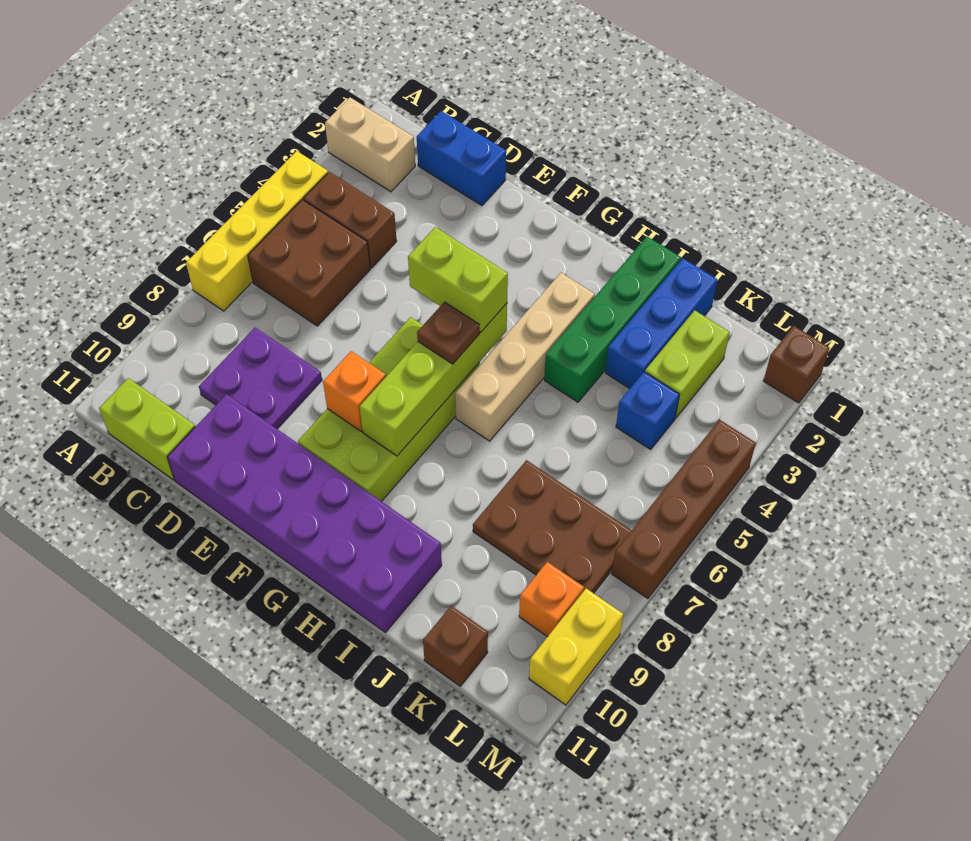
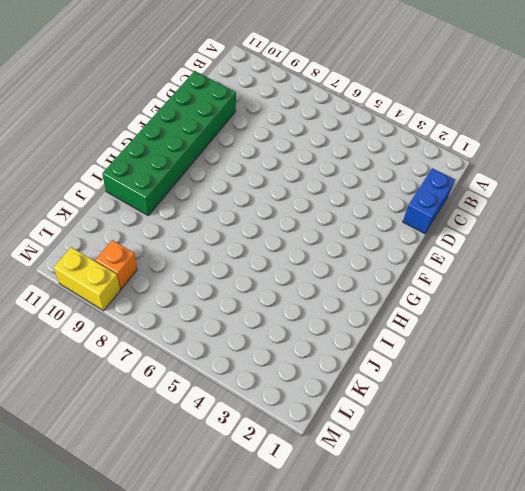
green 2x6 brick [102,71,236,215] -> purple 2x6 brick [167,394,442,633]
none -> tan 1x2 brick [325,98,415,192]
none -> yellow 1x4 brick [186,151,328,311]
none -> brown 1x2 brick [304,172,397,268]

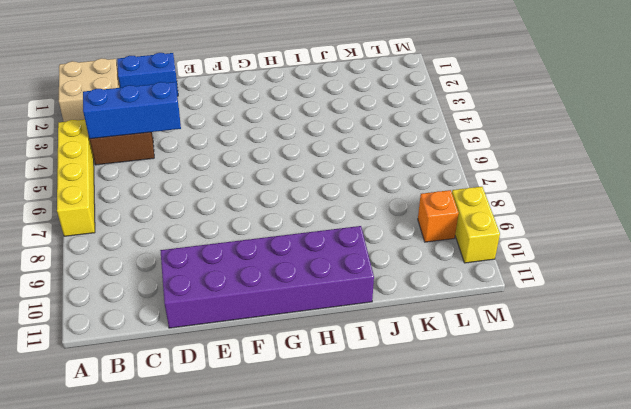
tan 2x2 brick [59,58,120,122] -> tan 1x2 brick [325,98,415,192]
blue 1x3 brick [83,82,181,139] -> blue 1x3 brick turned to [605,258,717,389]
none -> brown 2x2 brick [248,200,370,326]
none -> lime 1x2 brick [99,378,195,480]
none -> purple 2x2 plate [199,328,322,429]

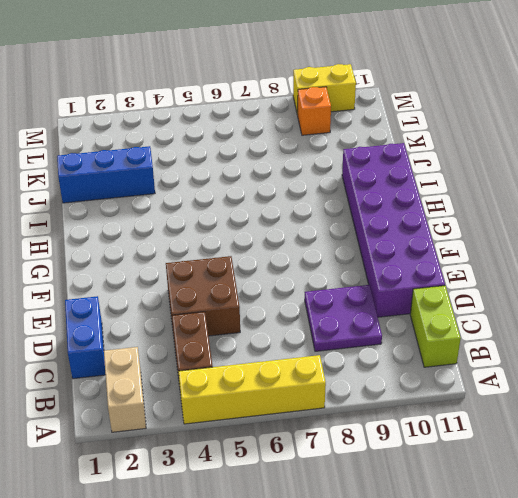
brown 2x2 brick [166,256,240,336] -> brown 2x2 brick moved to [248,200,370,326]
none -> lime 2x4 brick [298,317,480,502]
none -> tan 1x4 brick [455,273,595,441]
none -> green 1x4 brick [544,237,681,402]

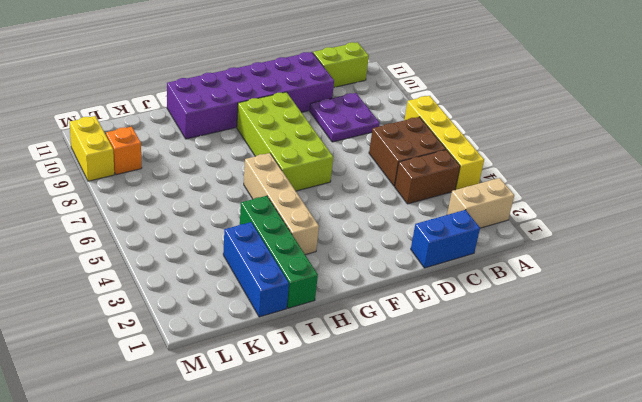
none -> brown 2x3 plate [473,460,632,593]
none -> lime 1x2 brick [645,310,730,418]
none -> blue 1x1 brick [616,372,680,450]

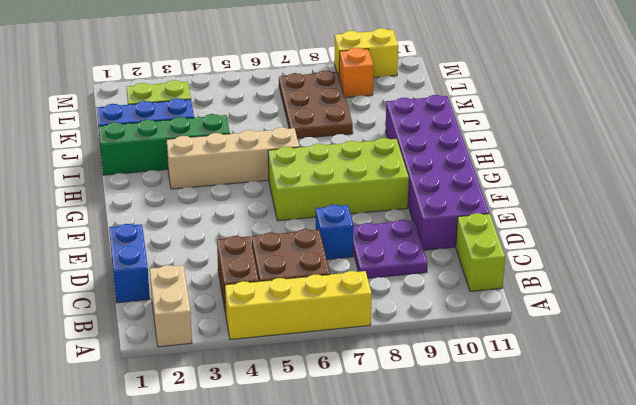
blue 1x1 brick [316,205,354,260] -> blue 1x1 brick moved to [616,372,680,450]
none -> brown 1x1 brick [423,606,488,686]
none -> brown 1x1 brick [764,326,829,403]
none -> brown 1x4 brick [612,420,756,598]

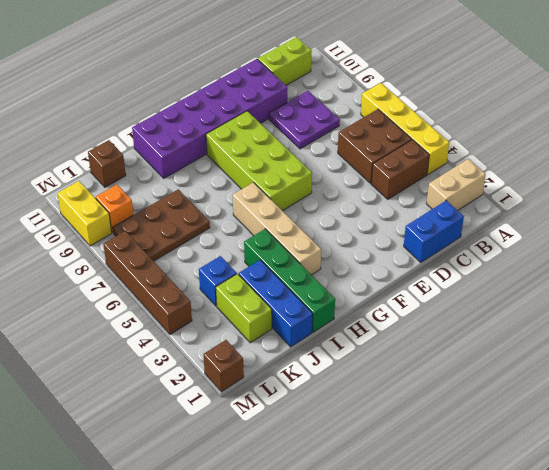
none -> orange 1x1 brick [323,351,386,431]
none -> lime 1x4 brick [360,303,507,456]
none -> lime 1x2 brick [408,227,508,332]

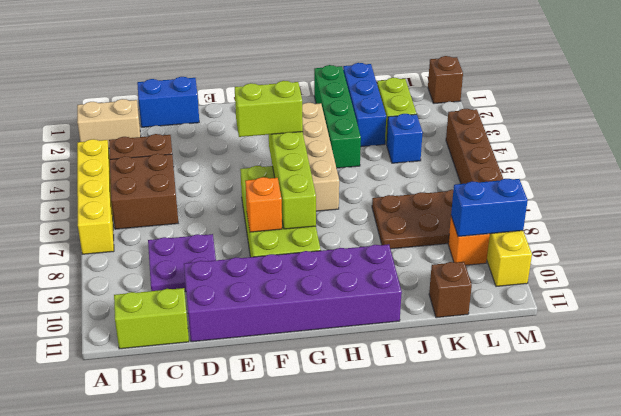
blue 1x2 brick [451,179,528,237] -> none
none -> brown 1x1 plate [417,302,480,364]

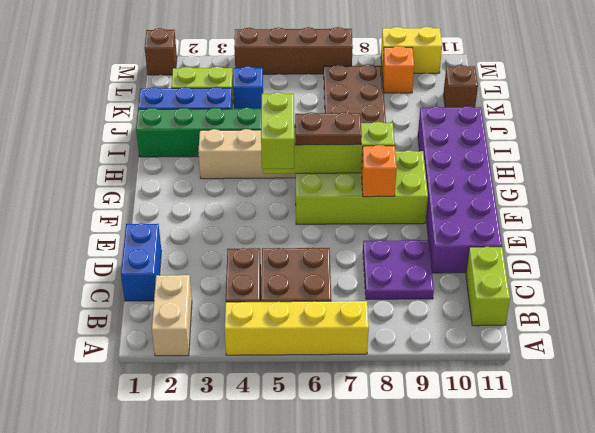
brown 1x2 plate [295,112,362,145] -> brown 1x1 plate [417,302,480,364]

